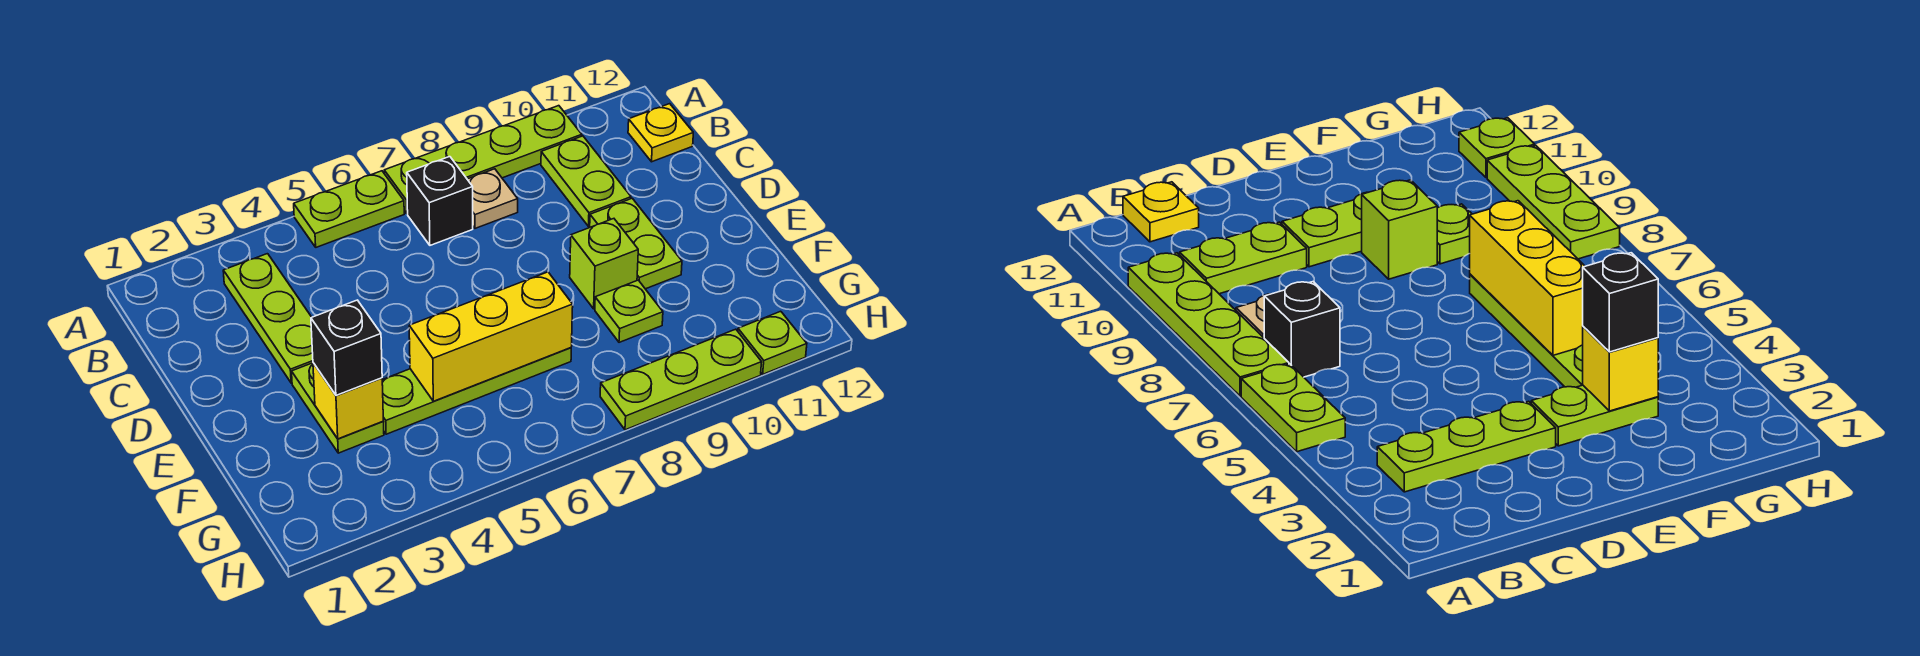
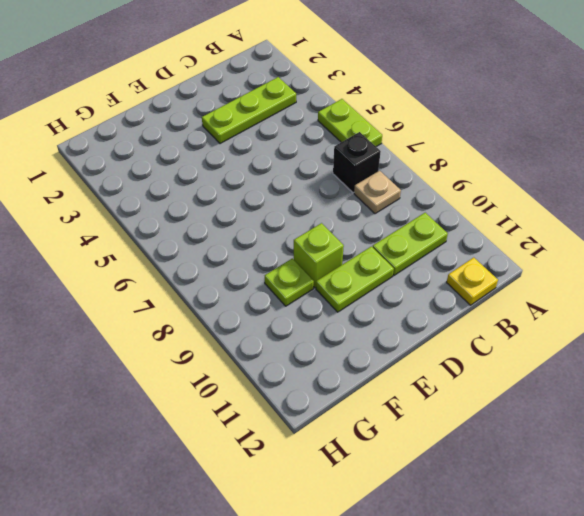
none -> lime 1x4 plate [384,106,582,214]
none -> lime 1x2 plate [292,363,384,453]
none -> lime 1x4 plate [382,348,571,434]

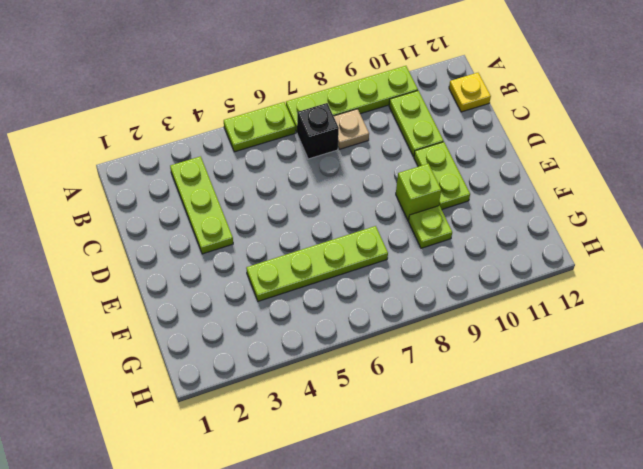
none -> lime 1x2 plate [292,363,384,453]
none -> lime 1x3 plate [600,329,762,430]
none -> lime 1x1 plate [738,311,807,374]

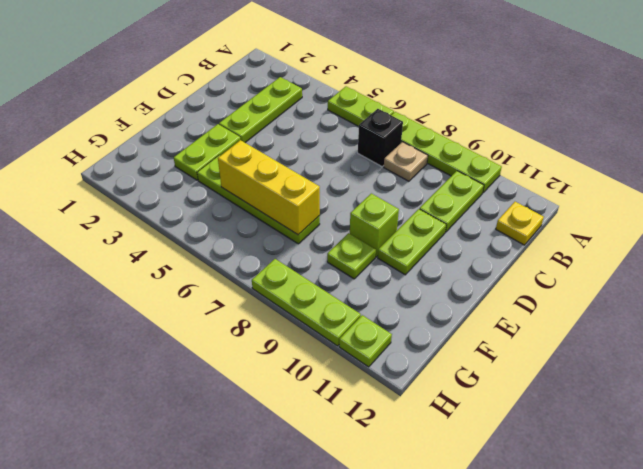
none -> yellow 1x1 brick [313,363,383,439]
none -> black 1x1 brick [311,300,382,395]

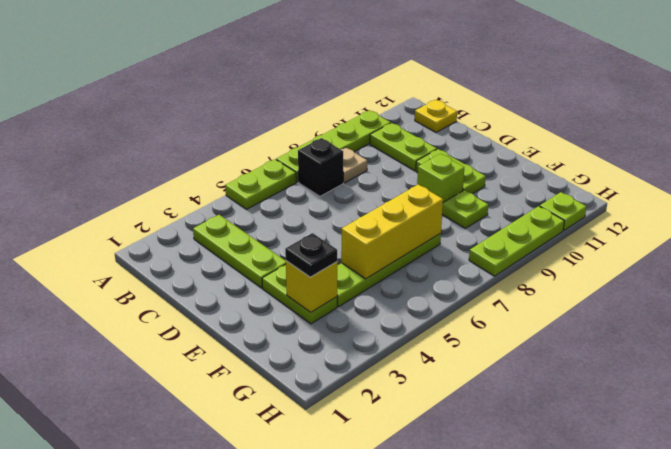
black 1x1 plate [285,233,337,277] -> black 1x1 brick [311,300,382,395]

